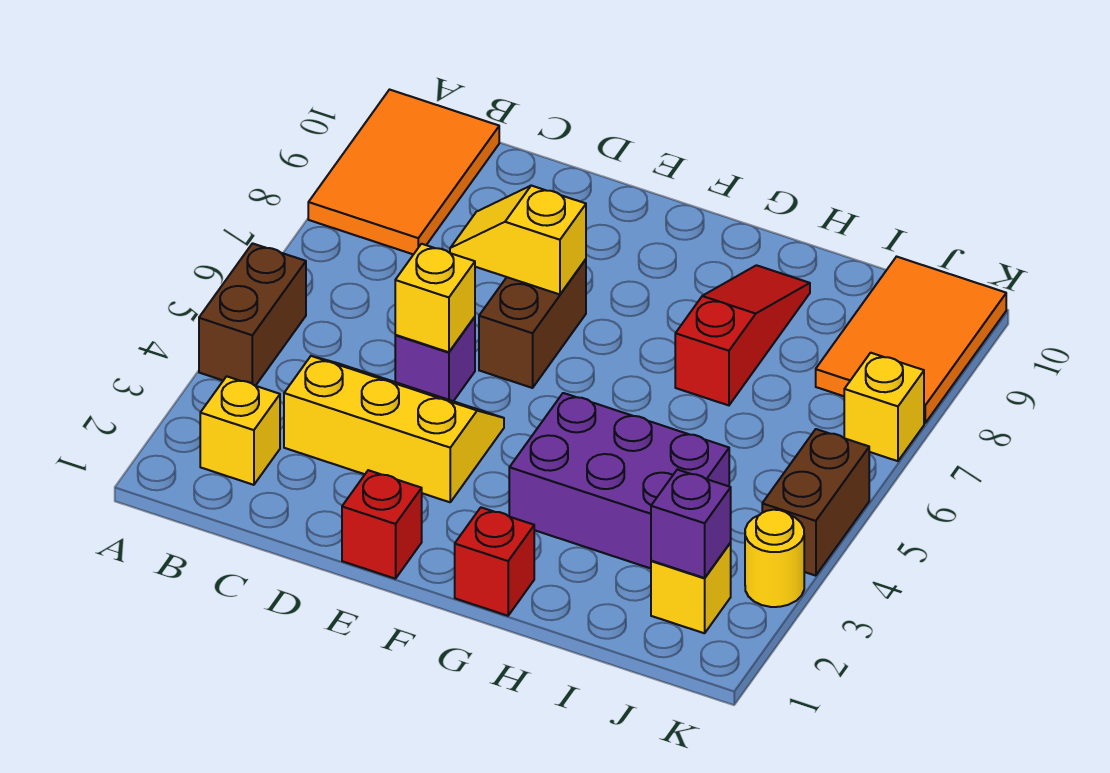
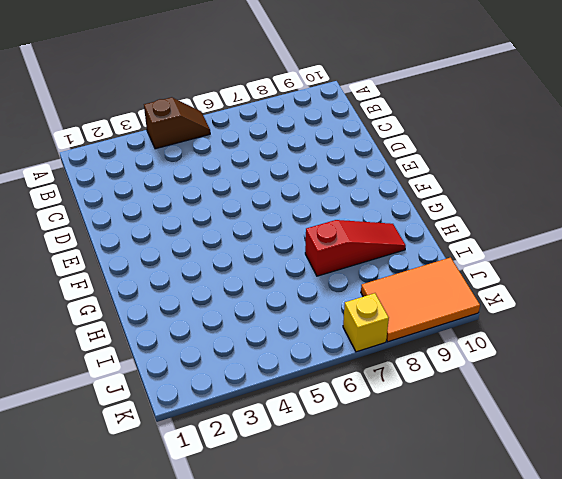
brown 1x2 slope [144,97,210,149] -> brown 1x2 brick [199,243,306,386]
none -> orange 2x3 tile [308,90,499,254]
none -> yellow 1x1 brick [200,376,280,485]
none -> yellow 2x3 slope [284,356,504,502]

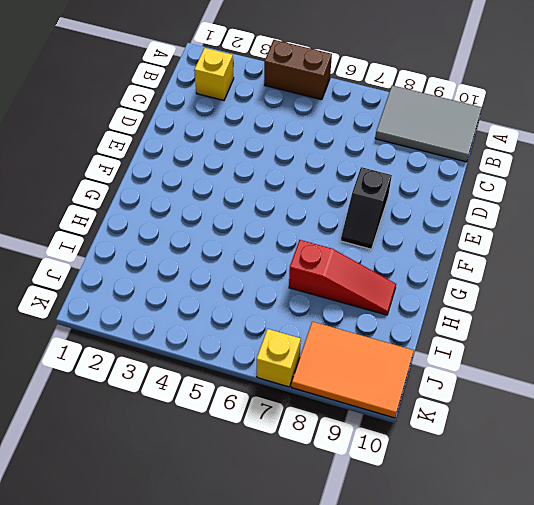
grey 2x3 tile [375,85,482,162] -> orange 2x3 tile [308,90,499,254]
black 1x2 slope [341,167,392,249] -> none
none -> yellow 2x3 slope [284,356,504,502]
none -> purple 1x1 brick [395,317,475,401]
none -> red 1x1 brick [342,470,422,579]

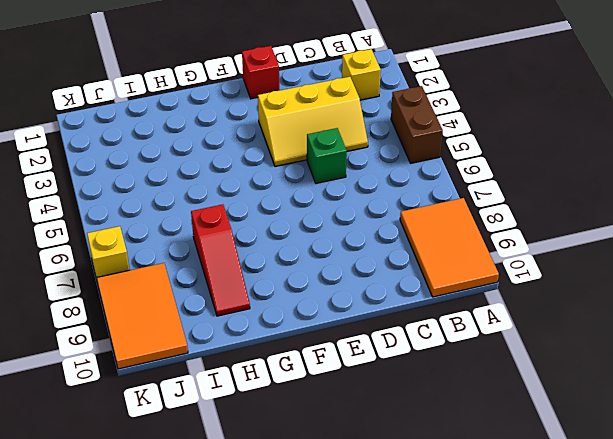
green 1x1 brick [307,128,347,183] -> purple 1x1 brick [395,317,475,401]
none -> brown 1x2 brick [479,259,586,388]
none -> red 1x1 brick [455,507,534,616]
none -> purple 2x3 brick [509,393,729,568]

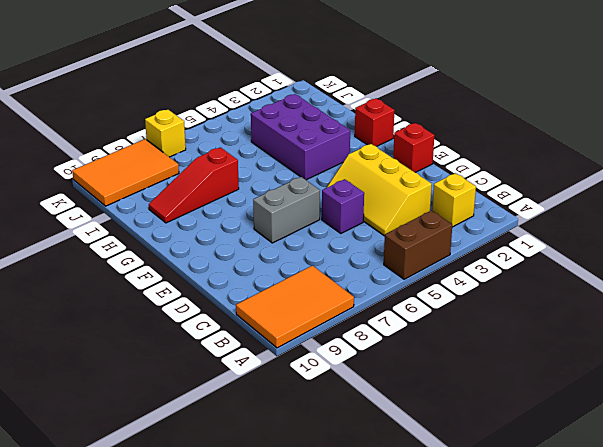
grey 1x2 brick [253,177,320,243] -> brown 1x2 brick [479,259,586,388]
none -> yellow 1x1 brick [651,543,731,633]
none -> yellow 1x1 round brick [745,510,804,607]
none -> brown 1x2 brick [762,429,869,576]

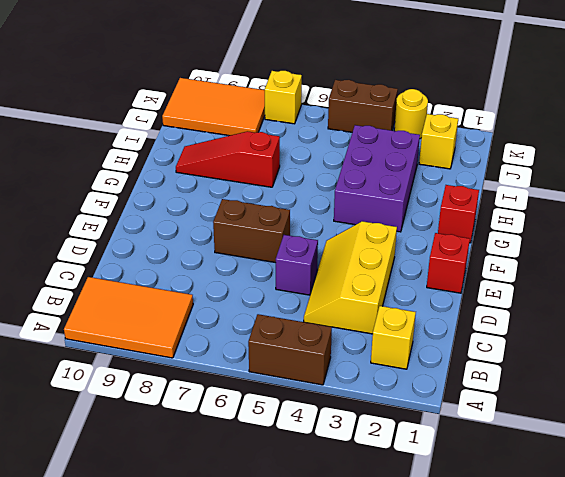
none -> yellow 1x1 brick [395,244,475,352]
none -> yellow 1x2 slope [450,186,586,294]
none -> purple 1x1 brick [651,470,731,578]

